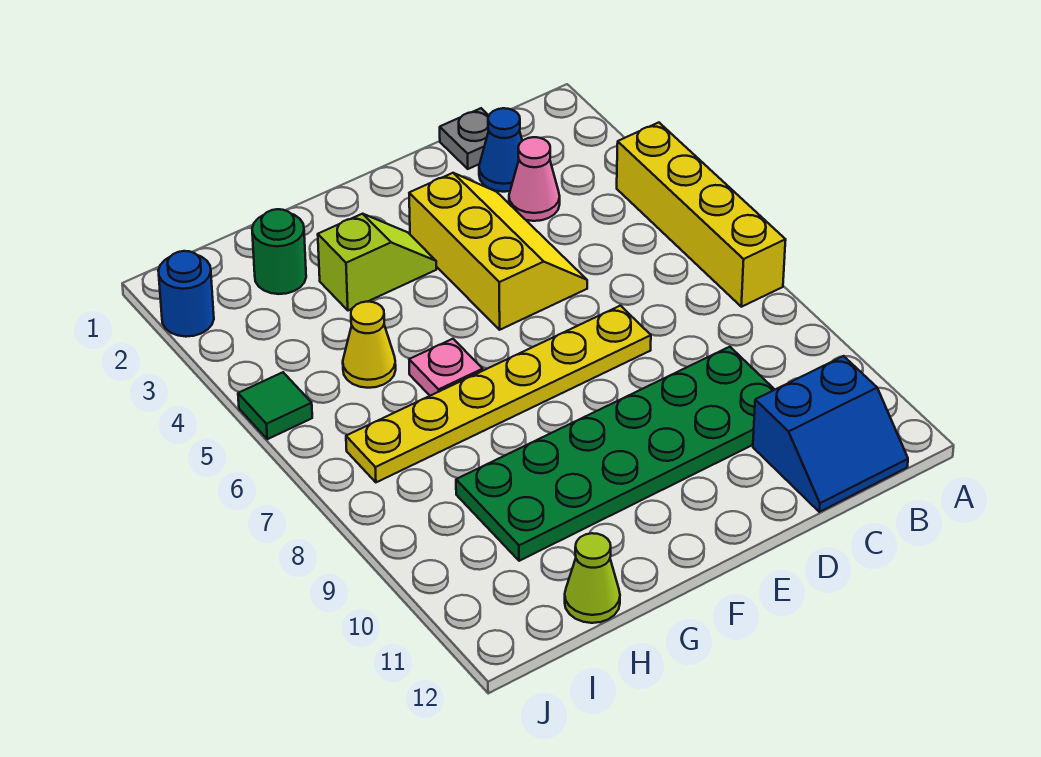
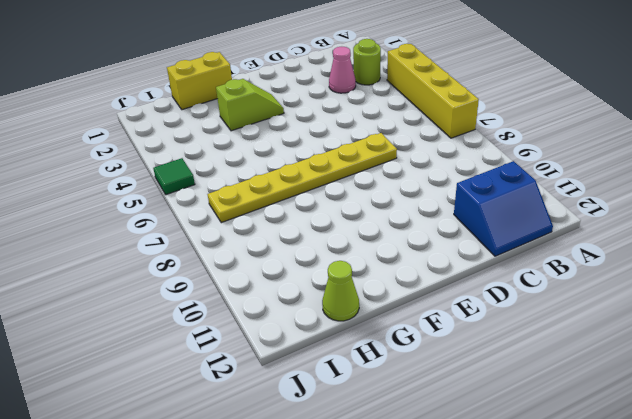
lime 1x1 round brick [353,39,381,85] -> none
yellow 1x2 brick [167,52,232,110] -> none
none -> grey 1x1 plate [440,108,489,169]
none -> blue 1x1 cone [479,108,522,192]
none -> green 2x6 plate [456,347,775,561]

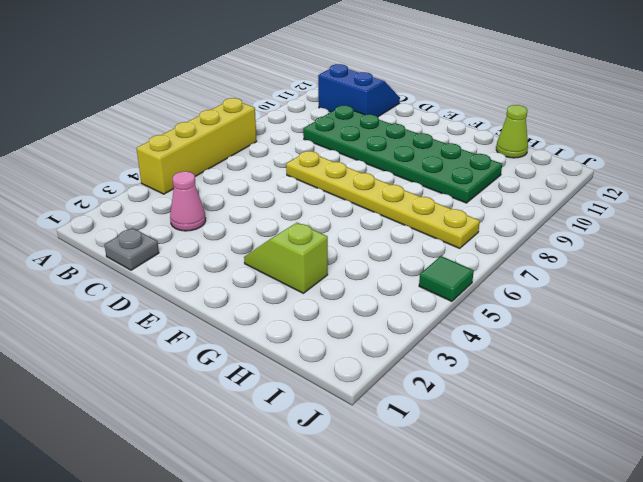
none -> blue 1x1 cone [479,108,522,192]
none -> yellow 2x3 slope [409,173,587,330]
none -> pink 1x1 plate [409,339,483,396]

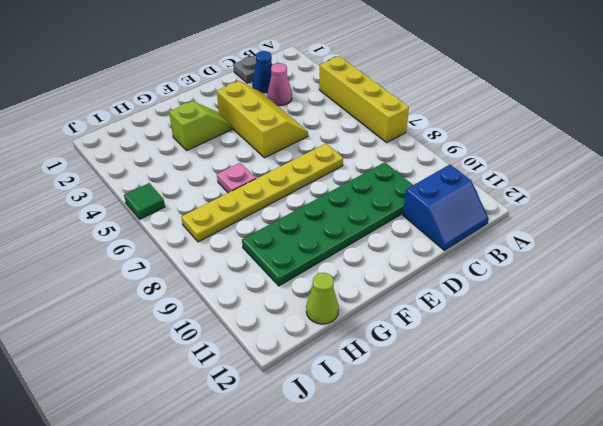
none -> green 1x1 round brick [252,209,306,294]
none -> yellow 1x1 cone [343,302,396,388]
none -> blue 1x1 round brick [158,251,214,337]

